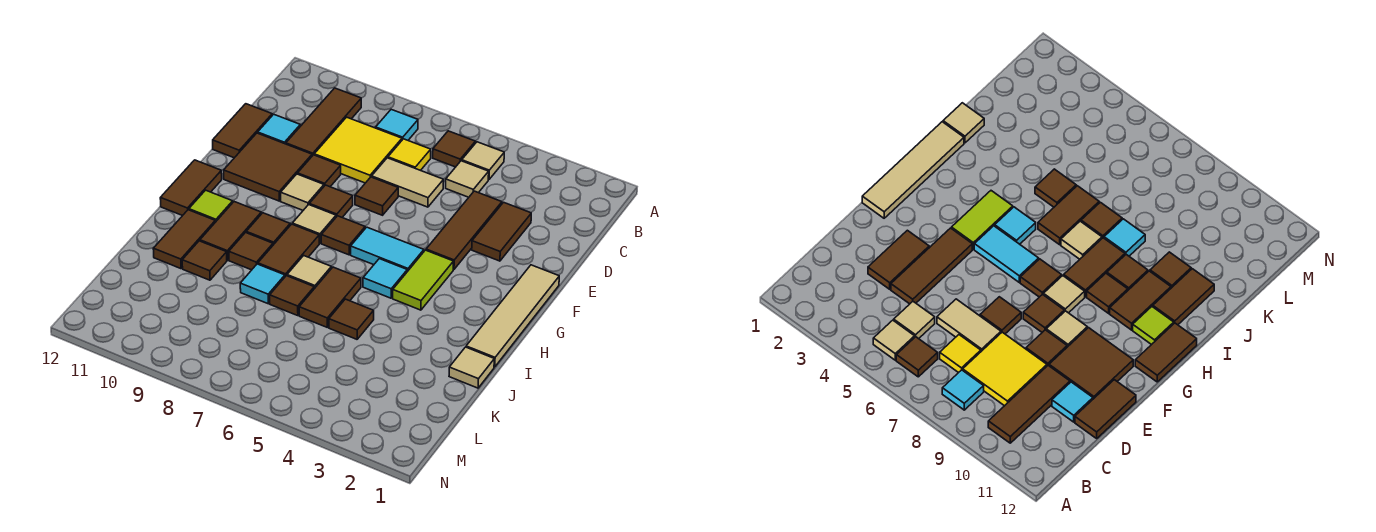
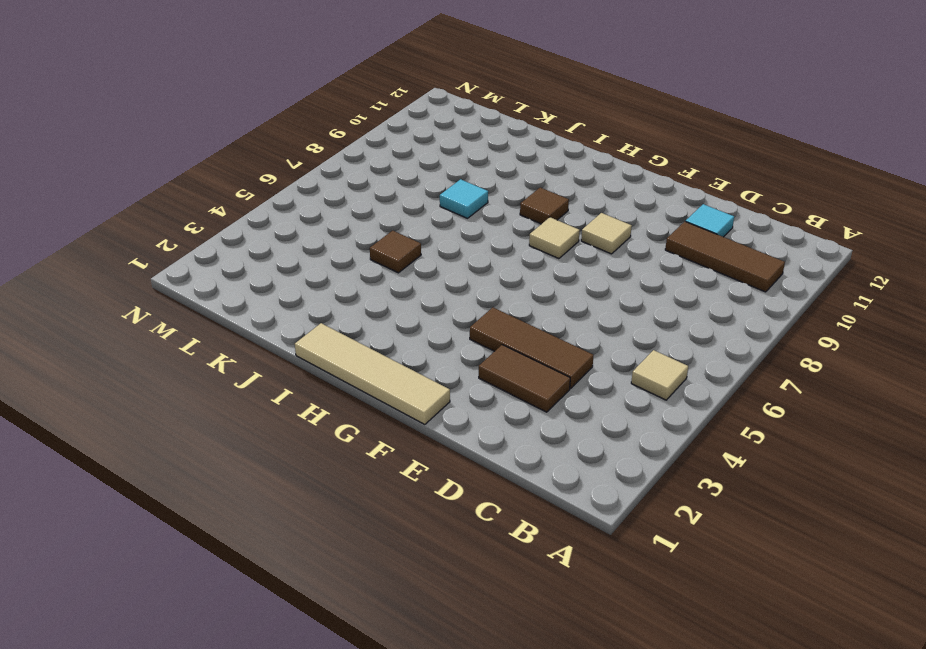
none -> brown 1x1 tile [433,131,475,167]
none -> cyan 1x1 tile [376,109,418,140]
none -> tan 1x1 tile [446,161,489,197]
none -> yellow 1x1 tile [388,139,431,171]

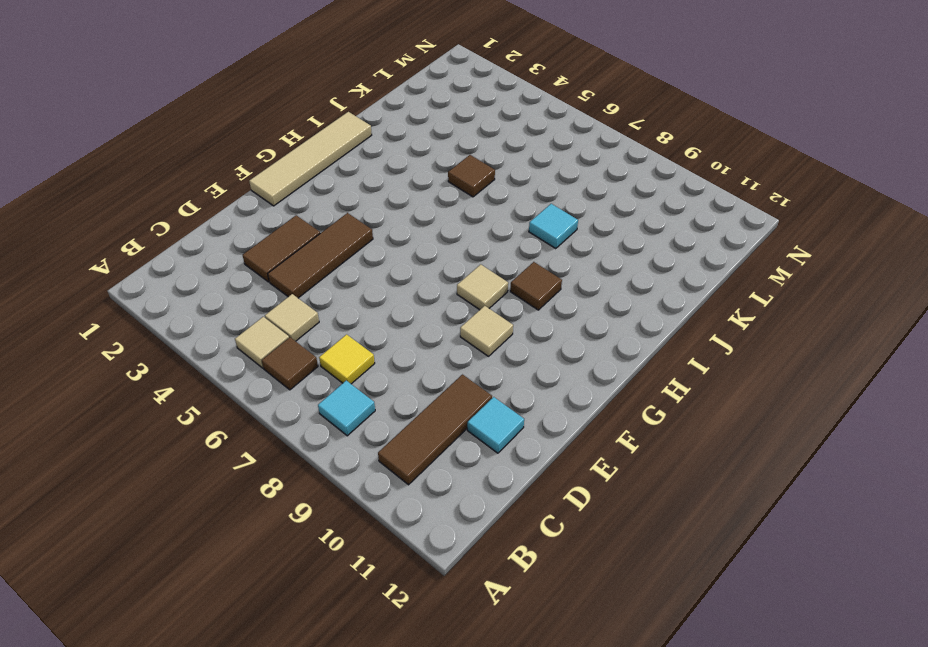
none -> yellow 2x2 tile [314,117,402,183]
none -> tan 1x2 tile [372,158,444,207]
none -> brown 1x2 tile [213,104,272,158]
none -> brown 1x1 tile [355,177,398,215]

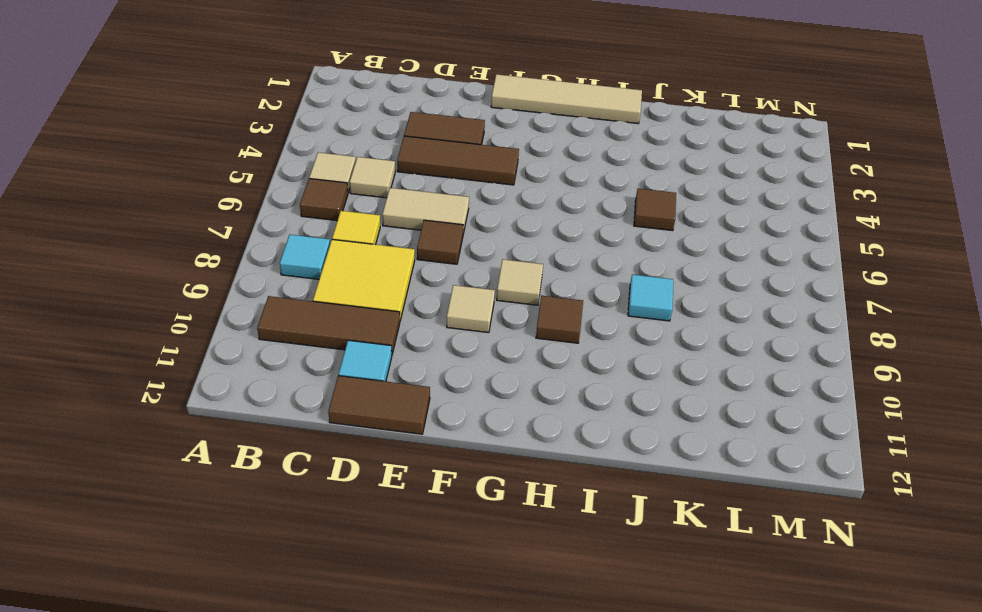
tan 1x2 tile [382,188,469,234] -> tan 1x2 tile turned to [372,158,444,207]
none -> brown 1x1 tile [298,155,341,187]
none -> brown 2x2 tile [224,133,312,201]
none -> brown 1x1 tile [309,185,353,217]
none -> lime 1x2 tile [393,250,454,310]

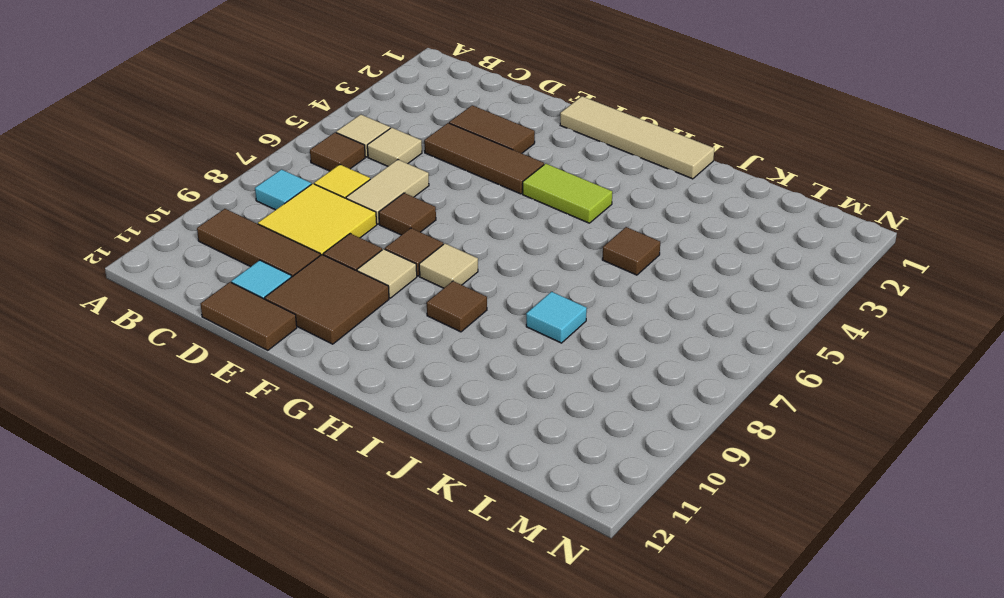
none -> cyan 1x2 tile [351,227,424,272]
none -> brown 1x1 tile [321,216,365,255]
none -> brown 1x2 tile [160,160,222,216]
none -> cyan 1x1 tile [363,259,407,298]

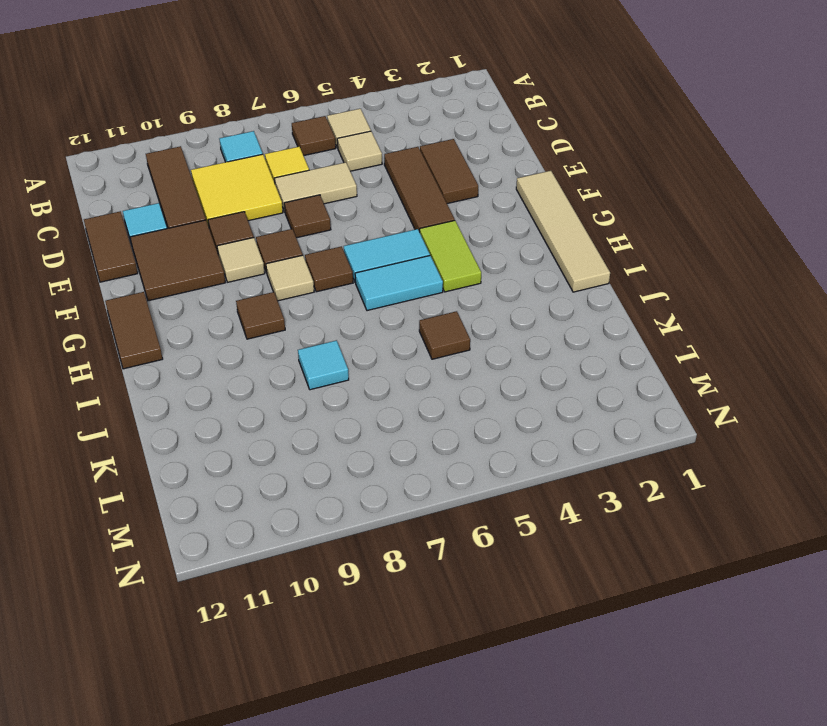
cyan 1x2 tile [355,256,443,311] -> cyan 1x1 tile [363,259,407,298]
none -> brown 1x2 tile [258,224,319,276]
none -> brown 1x2 tile [200,202,261,260]
none -> lime 1x1 tile [189,190,233,222]
none -> brown 1x2 tile [299,267,361,327]

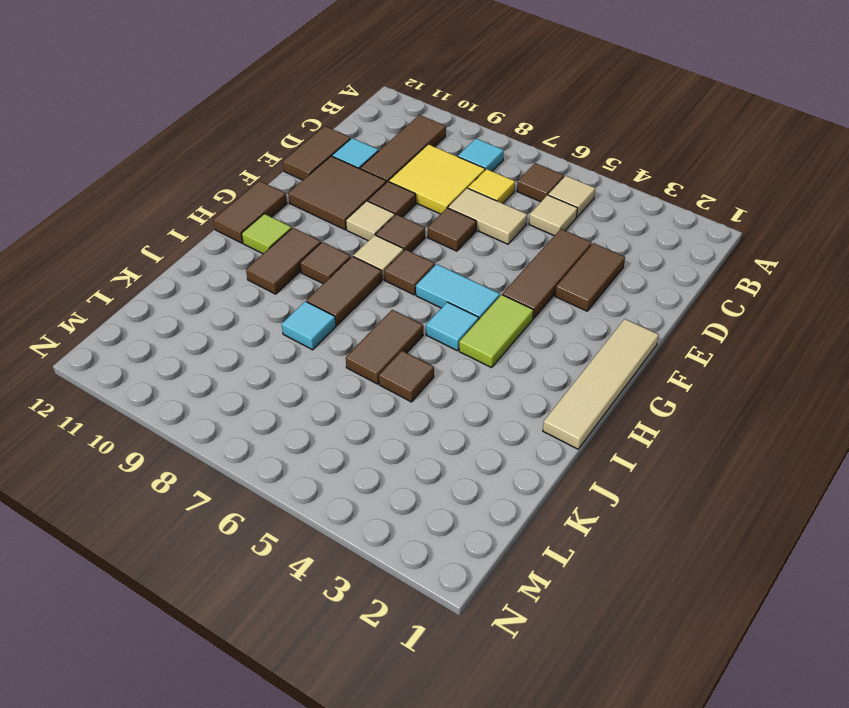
none -> tan 1x1 tile [287,256,331,289]
none -> brown 1x1 tile [229,233,273,270]
none -> brown 1x2 tile [153,210,215,269]
none -> tan 1x1 tile [449,347,494,388]

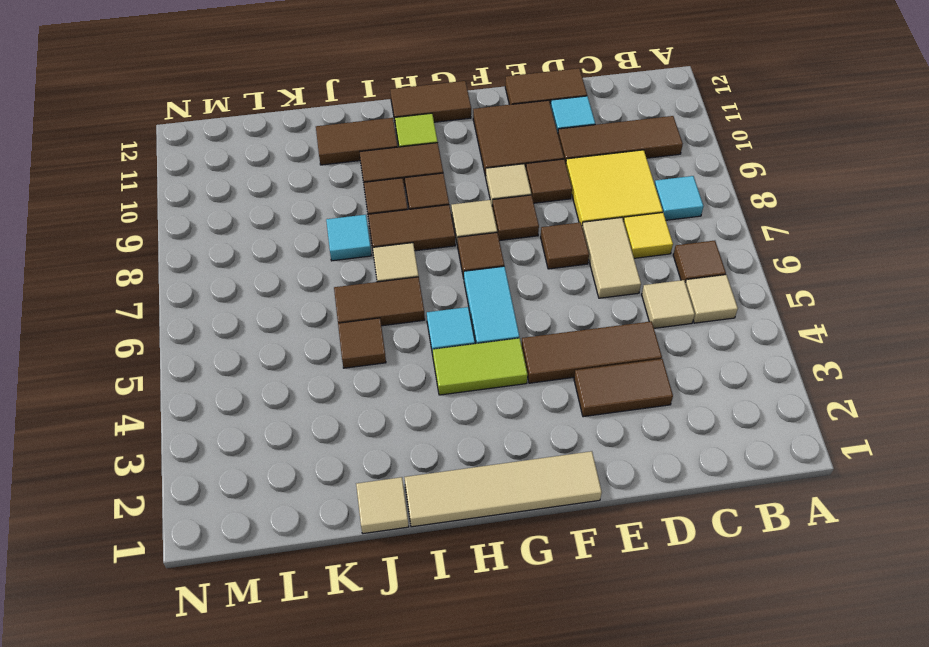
none -> brown 1x1 tile [270,276,314,316]
none -> brown 1x1 tile [182,241,227,280]

